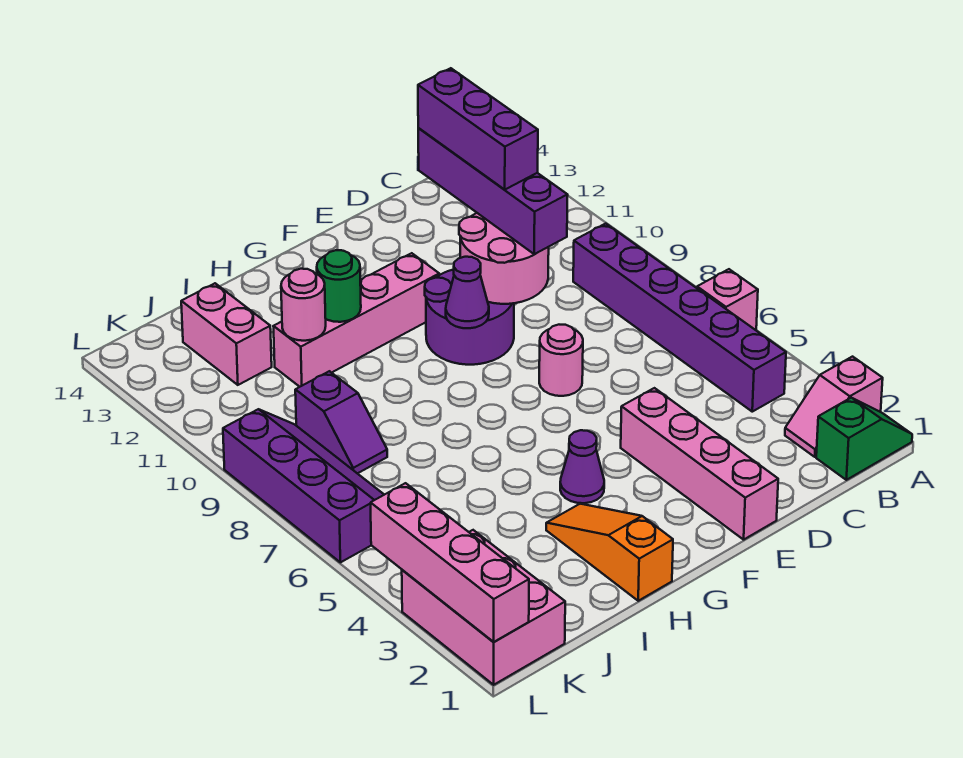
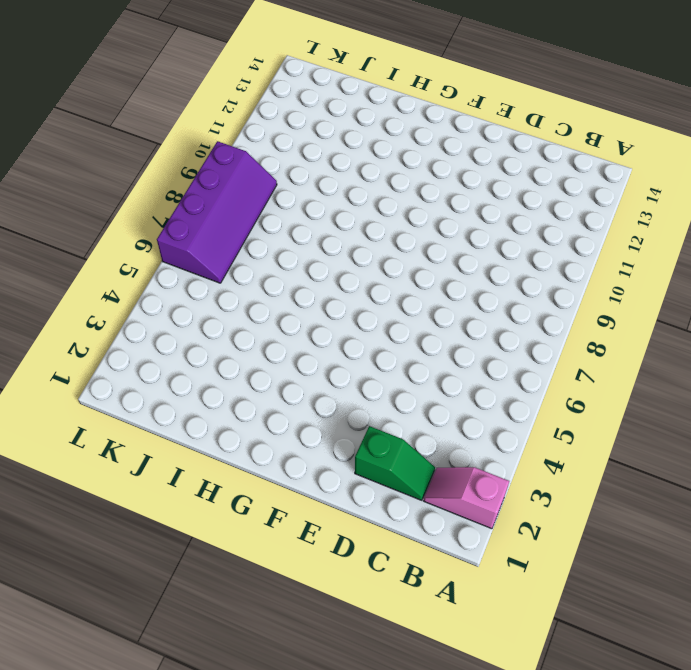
green 1x2 slope [355,426,435,500] -> green 1x2 slope moved to [816,398,912,480]
none -> pink 1x1 brick [697,269,758,330]
none -> purple 1x6 brick [573,224,786,412]
none -> pink 1x4 brick [621,388,778,540]

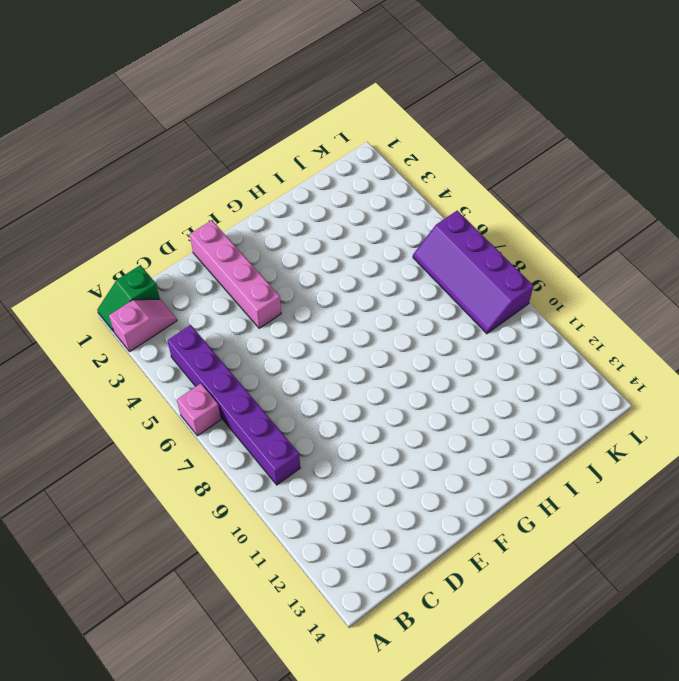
none -> pink 1x1 round brick [539,325,583,396]
none -> purple 2x2 round brick [425,269,514,365]
none -> pink 1x4 brick [273,253,439,387]

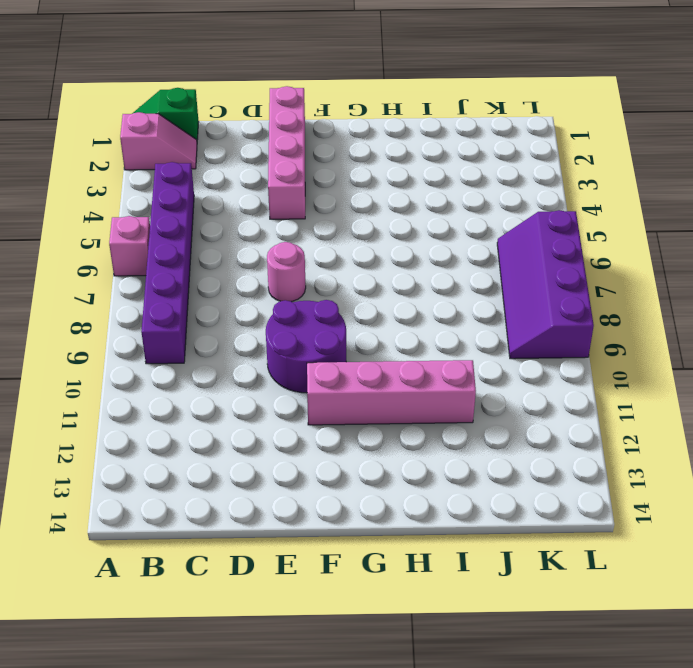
none -> purple 1x1 cone [560,430,604,503]
none -> orange 1x3 slope [546,504,673,601]
none -> purple 1x2 slope [295,371,387,474]

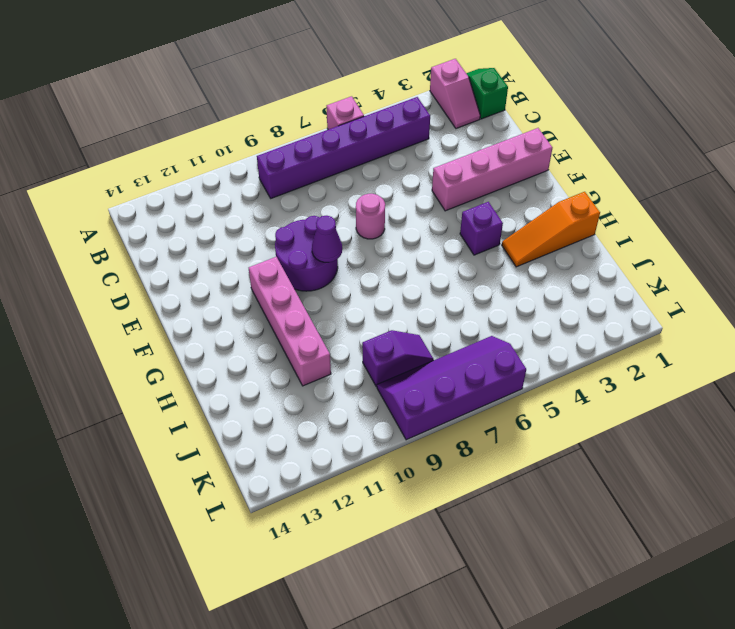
purple 1x1 brick [460,202,503,255] -> purple 1x1 cone [560,430,604,503]
none -> pink 1x2 brick [181,283,272,385]
none -> pink 2x3 brick [402,530,565,685]
none -> pink 2x2 round brick [459,213,549,304]

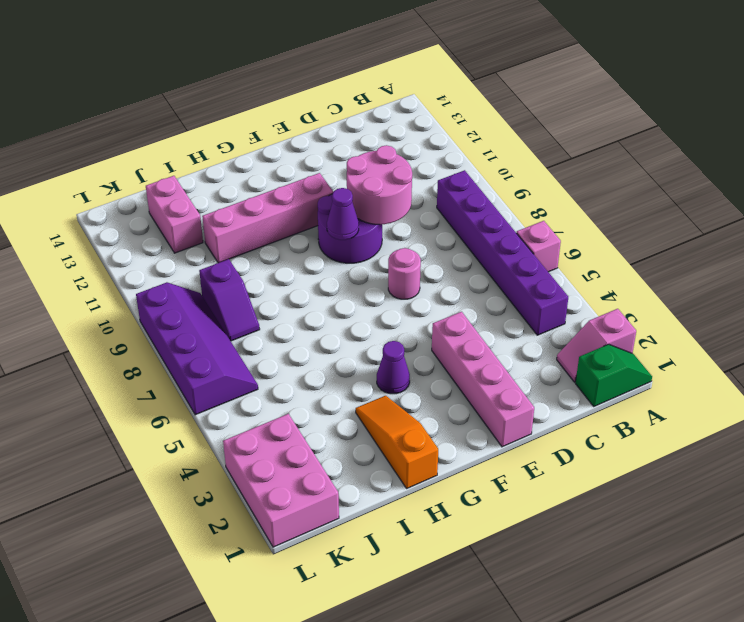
none -> green 1x1 round brick [317,250,361,322]
none -> pink 1x1 round brick [281,269,326,341]
none -> pink 1x4 brick [371,483,529,642]

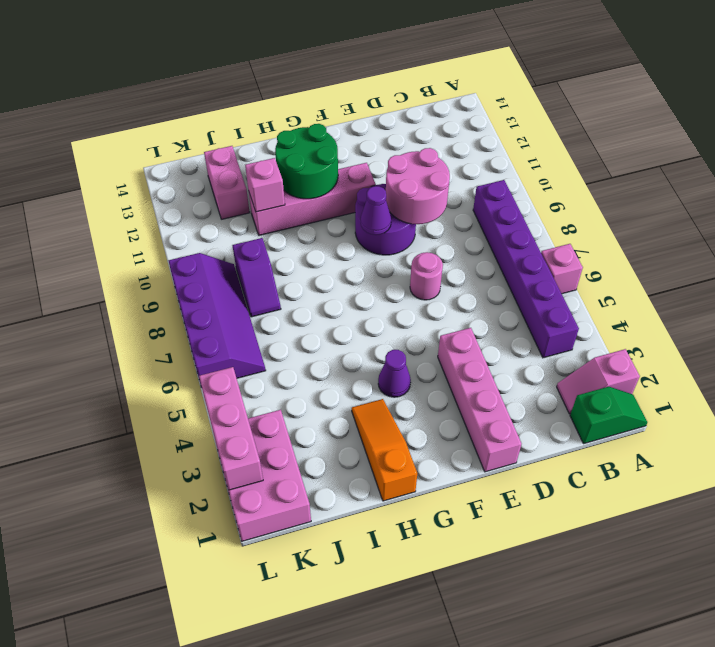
green 2x2 round brick [275,124,338,199] -> green 1x1 round brick [317,250,361,322]
pink 1x1 brick [245,158,285,212] -> pink 1x1 round brick [281,269,326,341]
pink 1x3 brick [199,367,263,490] -> pink 1x4 brick [371,483,529,642]
none -> purple 1x4 brick [418,128,568,254]
none -> purple 1x3 brick [418,68,538,189]

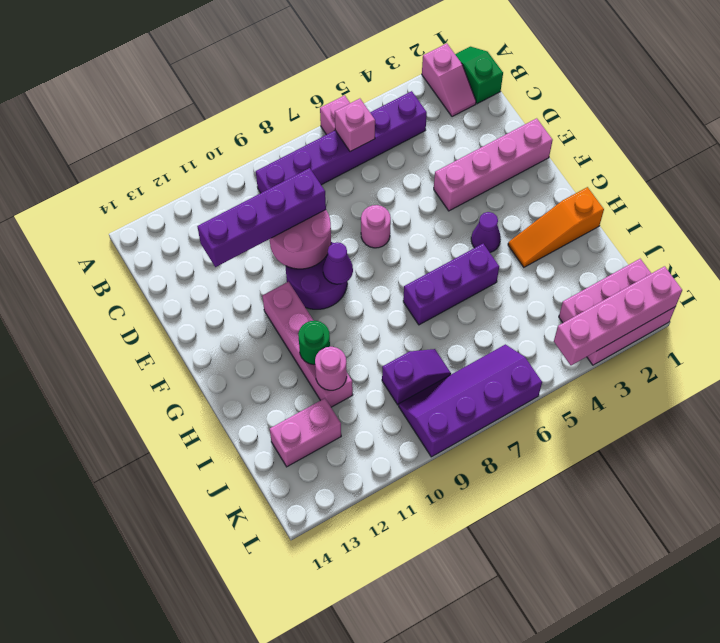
pink 1x1 brick [335,99,375,152] -> none
purple 1x3 brick [403,244,499,325] -> purple 1x3 brick moved to [418,68,538,189]

